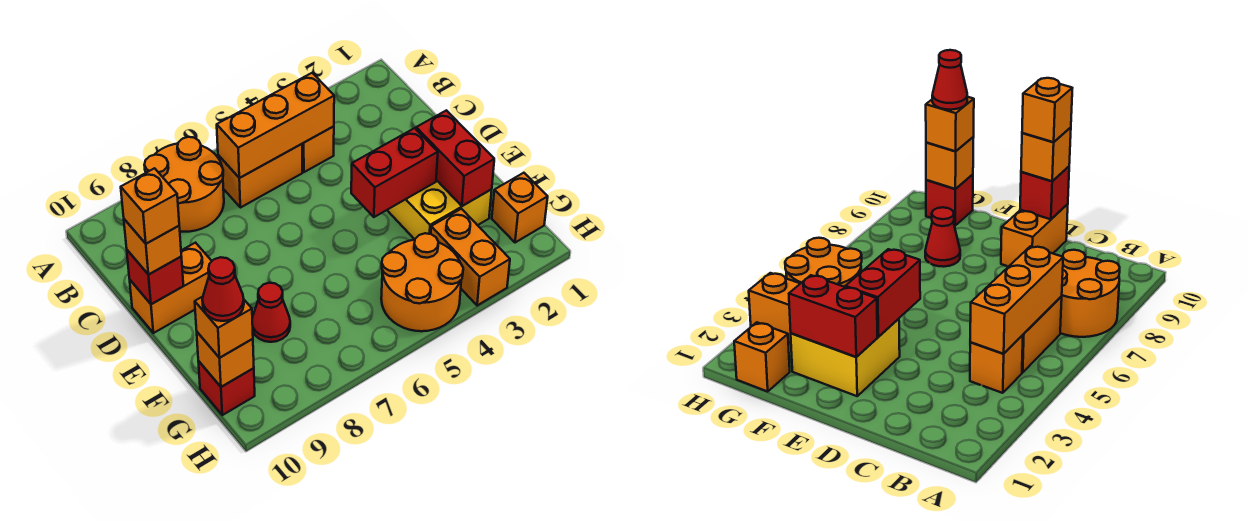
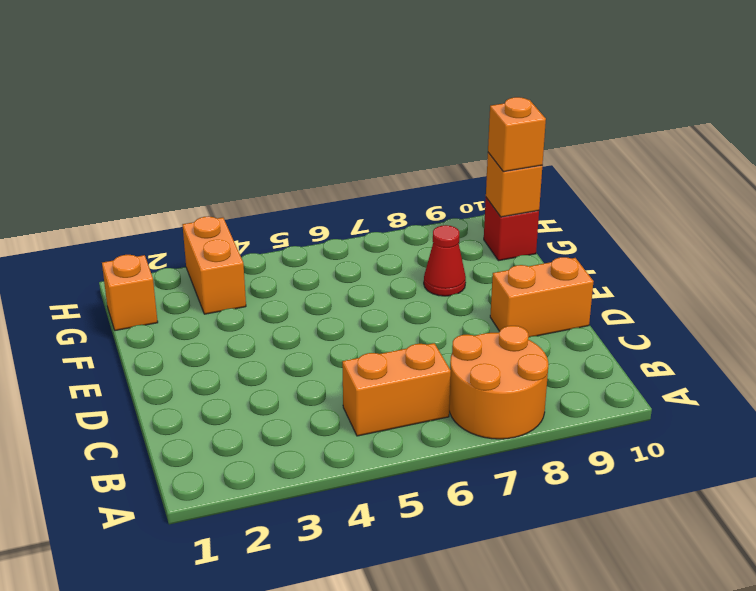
none -> orange 1x1 brick [302,126,334,172]
none -> yellow 2x2 brick [387,180,492,239]
none -> orange 2x2 round brick [381,233,463,331]

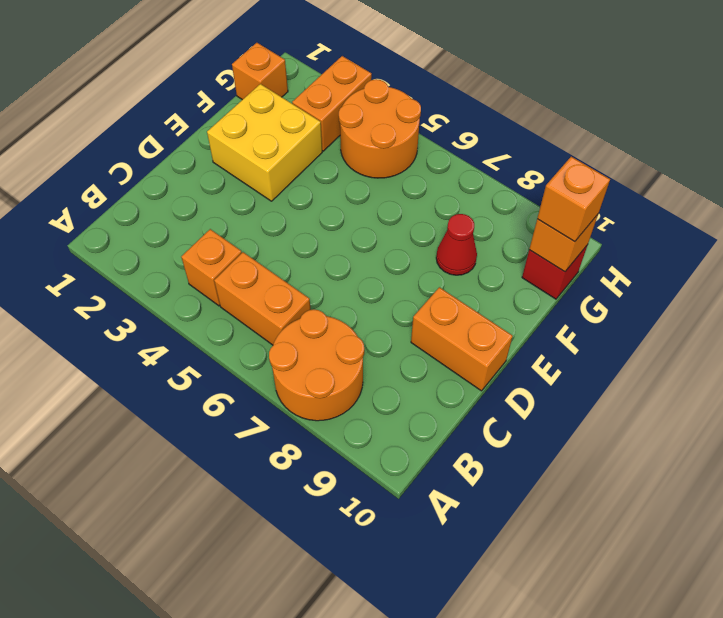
none -> orange 1x3 brick [217,73,334,178]
none -> red 1x1 brick [127,250,183,304]
none -> red 1x2 brick [416,110,494,206]

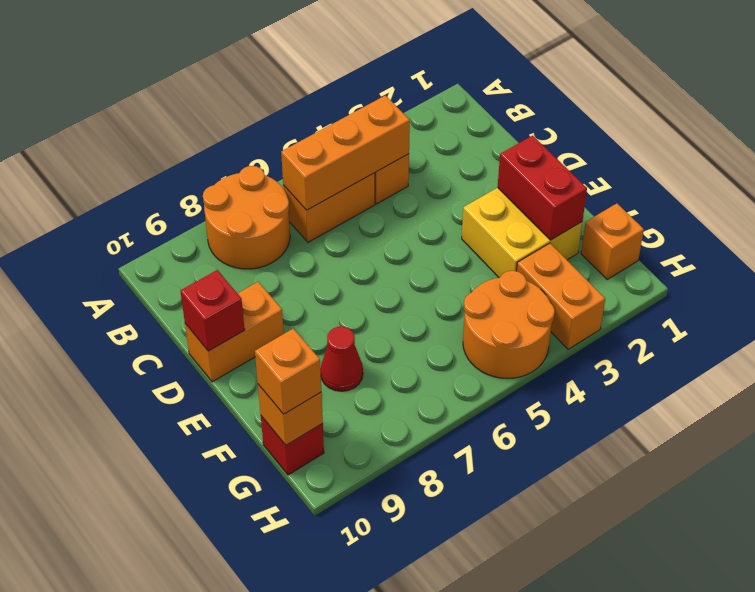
none -> red 1x2 brick [351,128,438,217]
none -> orange 1x1 brick [124,219,181,275]
none -> orange 1x1 brick [121,168,179,244]

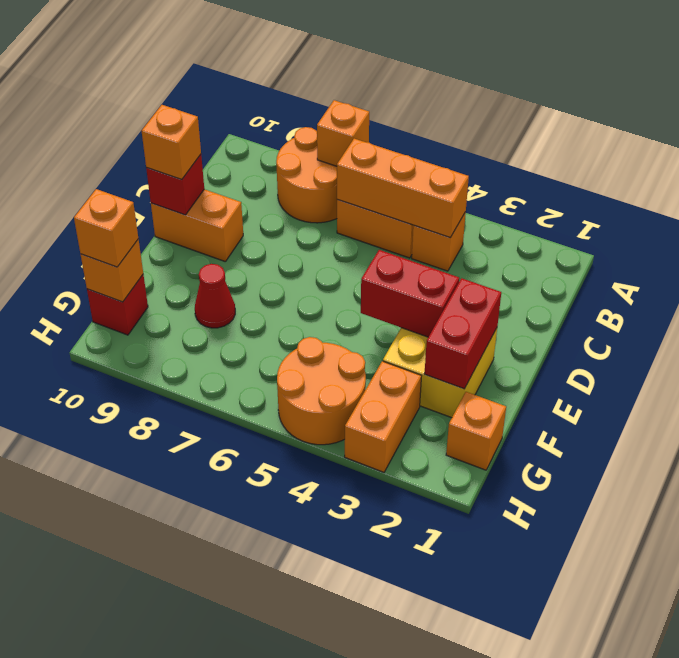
orange 1x1 brick [317,100,369,166] -> orange 1x1 brick moved to [121,168,179,244]
none -> red 1x1 cone [202,257,244,321]

